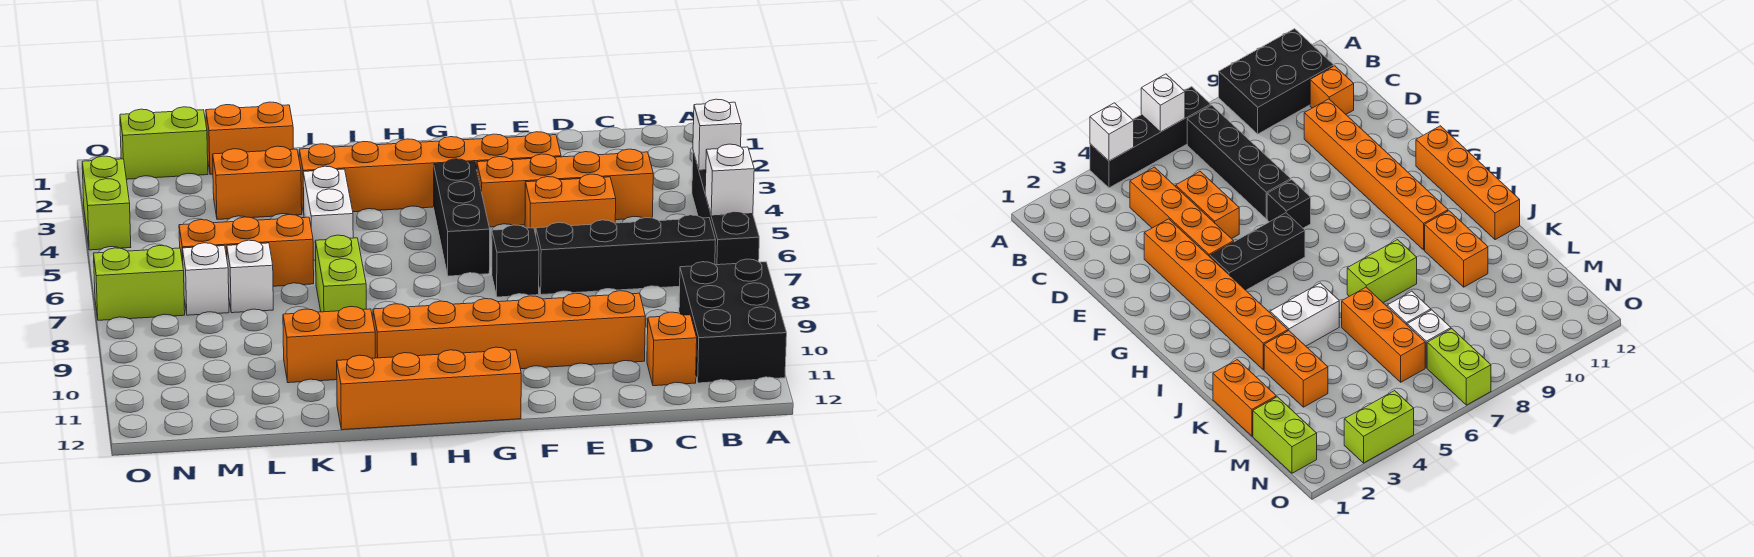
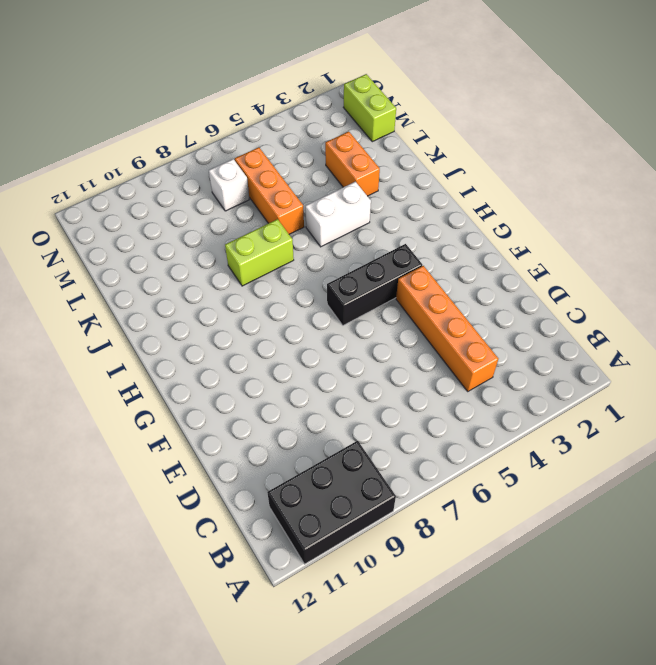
none -> black 1x4 brick [692,151,759,265]
none -> black 1x4 brick [536,215,716,295]
none -> orange 1x1 brick [647,312,697,386]

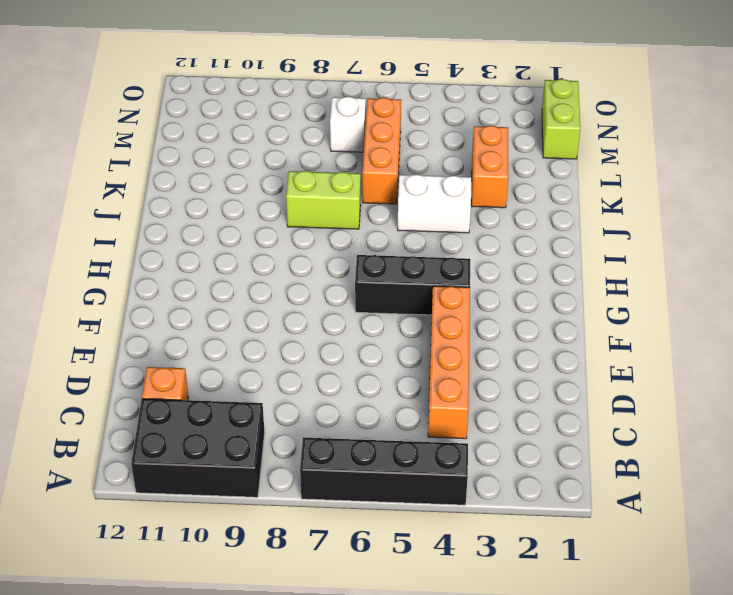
none -> black 1x4 brick [536,215,716,295]
none -> orange 1x2 brick [525,174,616,234]
none -> orange 1x6 brick [373,291,645,369]

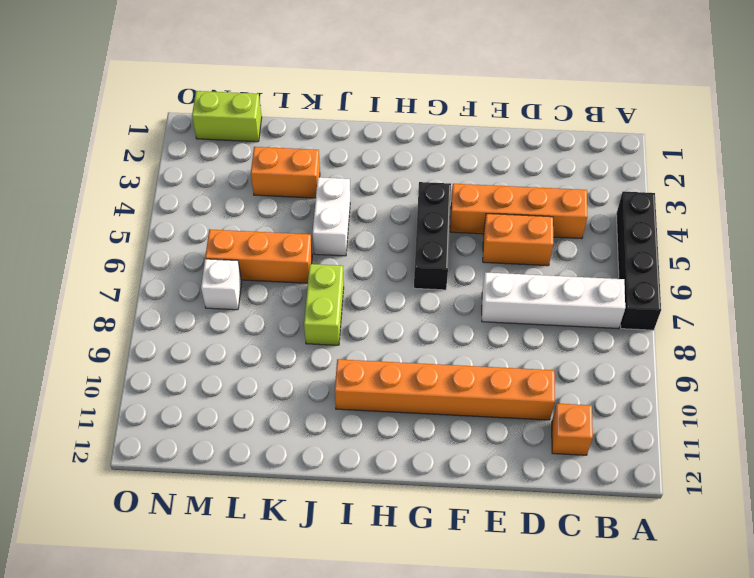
white 1x4 brick [482,272,625,329] -> black 1x4 brick [536,215,716,295]
none -> black 2x3 brick [679,259,787,383]
none -> orange 1x6 brick [299,132,561,213]
none -> black 1x1 brick [492,225,539,297]

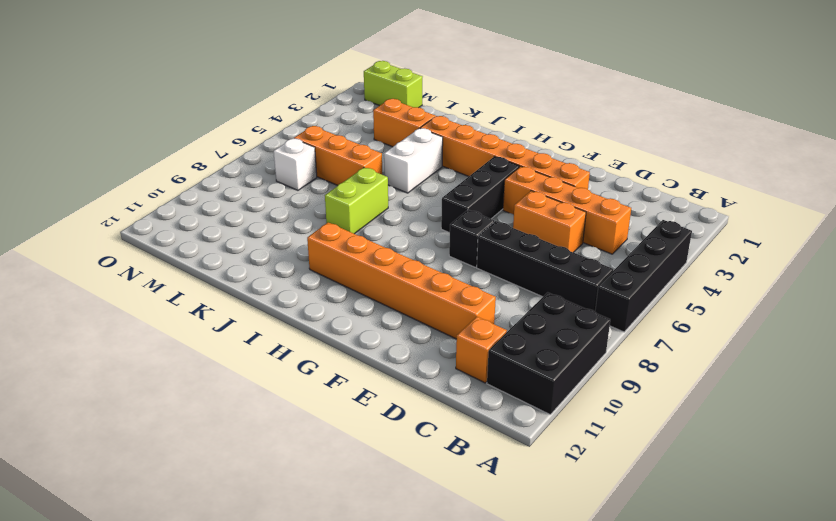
none -> orange 1x4 brick [337,347,521,430]
none -> orange 1x2 brick [283,307,375,383]
none -> orange 1x2 brick [206,102,293,174]

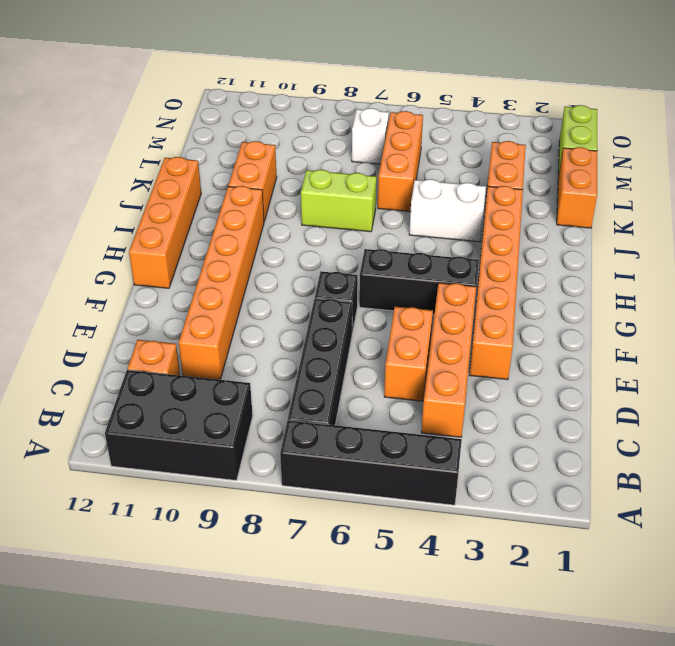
none -> white 1x1 brick [227,240,273,313]
none -> lime 1x2 brick [94,245,185,320]
none -> lime 1x2 brick [82,156,131,250]

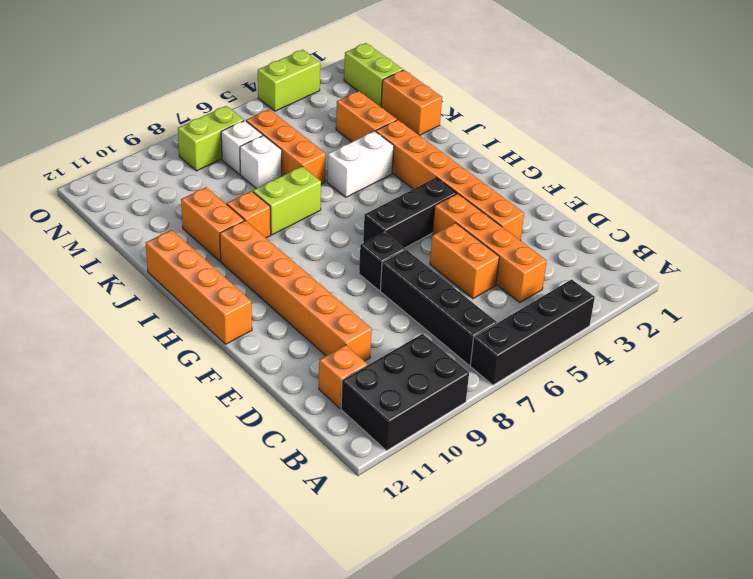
orange 1x1 brick [227,191,271,238] -> none
lime 1x2 brick [178,106,244,171] -> lime 1x2 brick turned to [94,245,185,320]
none -> white 1x1 brick [693,99,741,170]
none -> white 1x1 brick [705,144,754,216]

